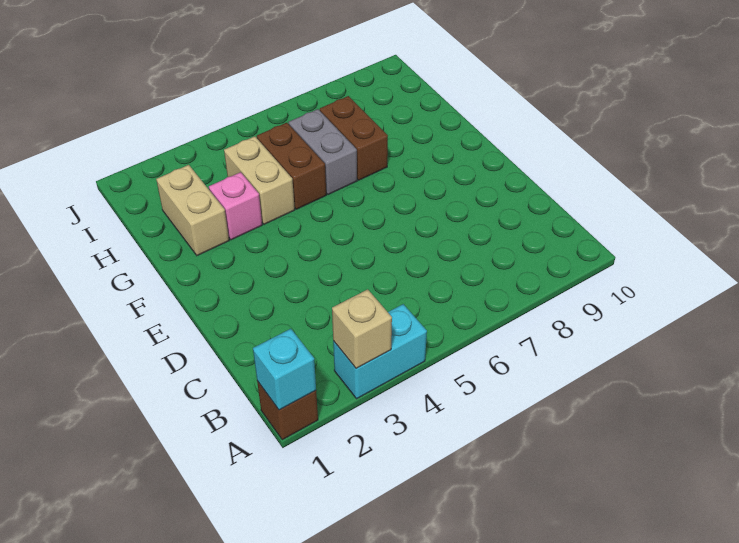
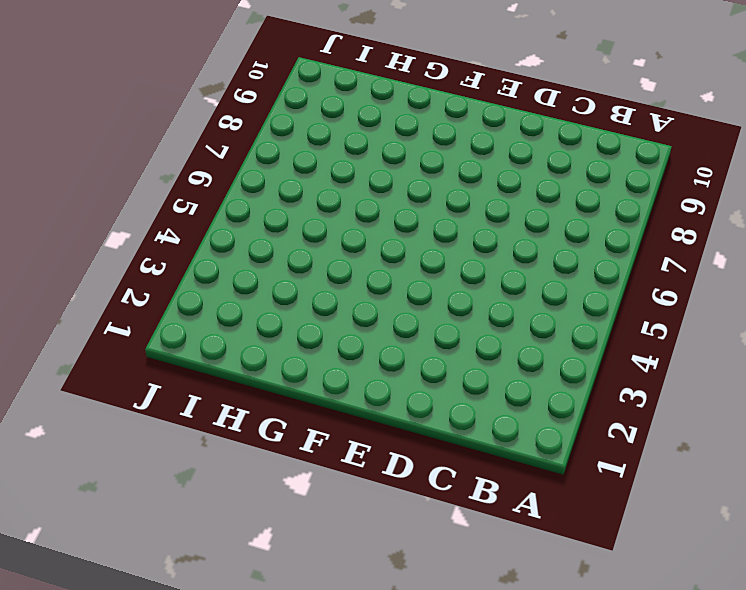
none -> brown 1x1 brick [257,381,318,440]
none -> cyan 1x2 brick [333,304,427,399]

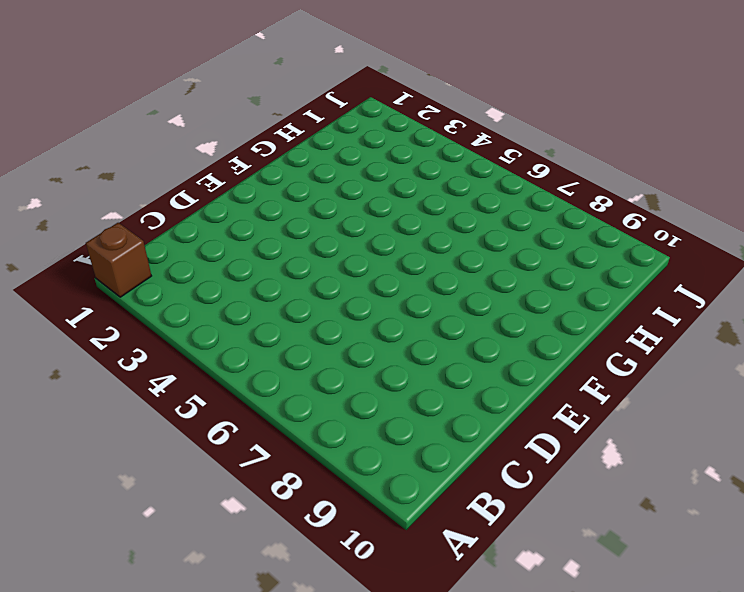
none -> cyan 1x2 brick [333,304,427,399]
none -> tan 1x2 brick [156,165,229,256]

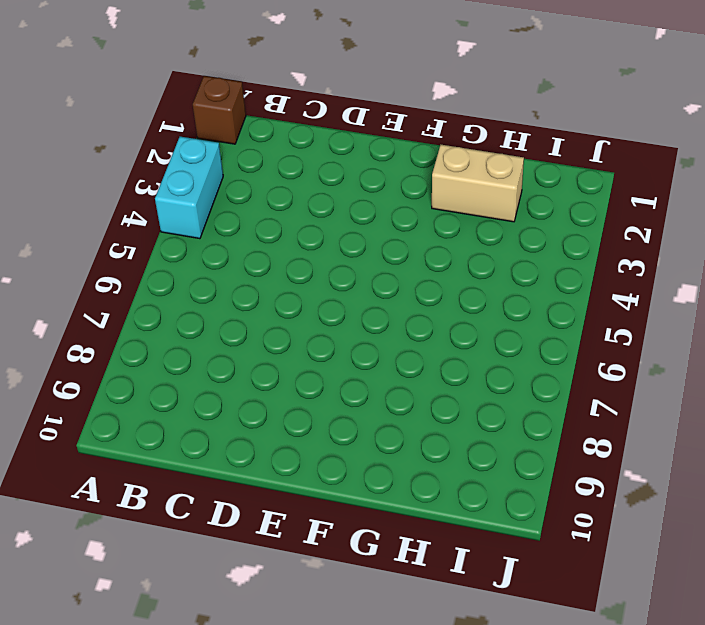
none -> pink 1x1 brick [209,172,262,240]
none -> tan 1x2 brick [224,136,295,224]

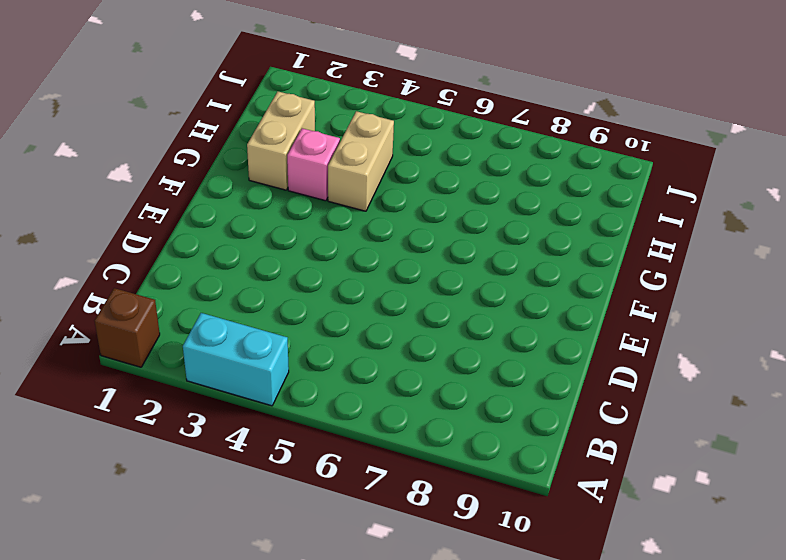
none -> brown 1x2 brick [257,123,326,209]
none -> grey 1x2 brick [288,109,357,195]

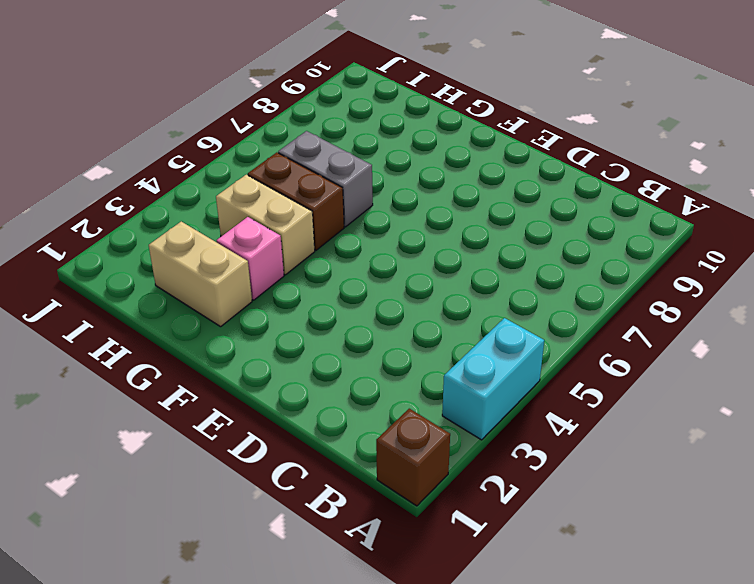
none -> brown 1x2 brick [320,96,388,180]
none -> cyan 1x1 brick [253,329,316,410]

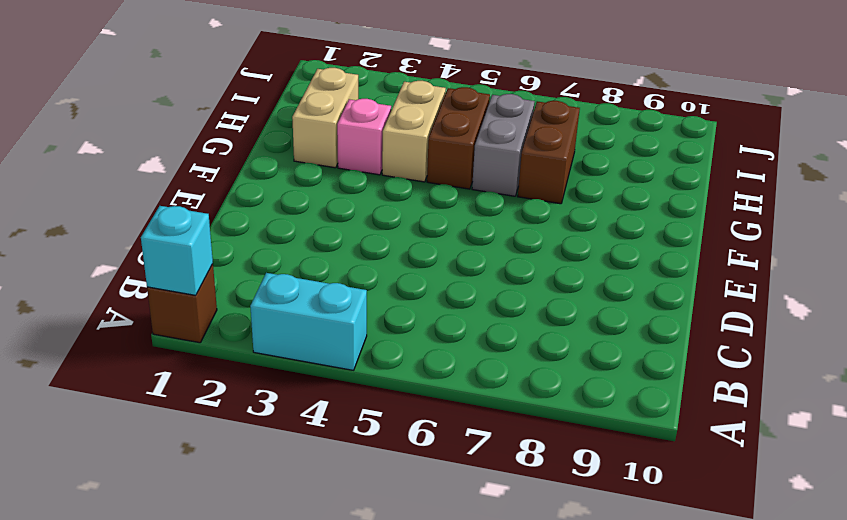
none -> tan 1x1 brick [332,289,392,369]

